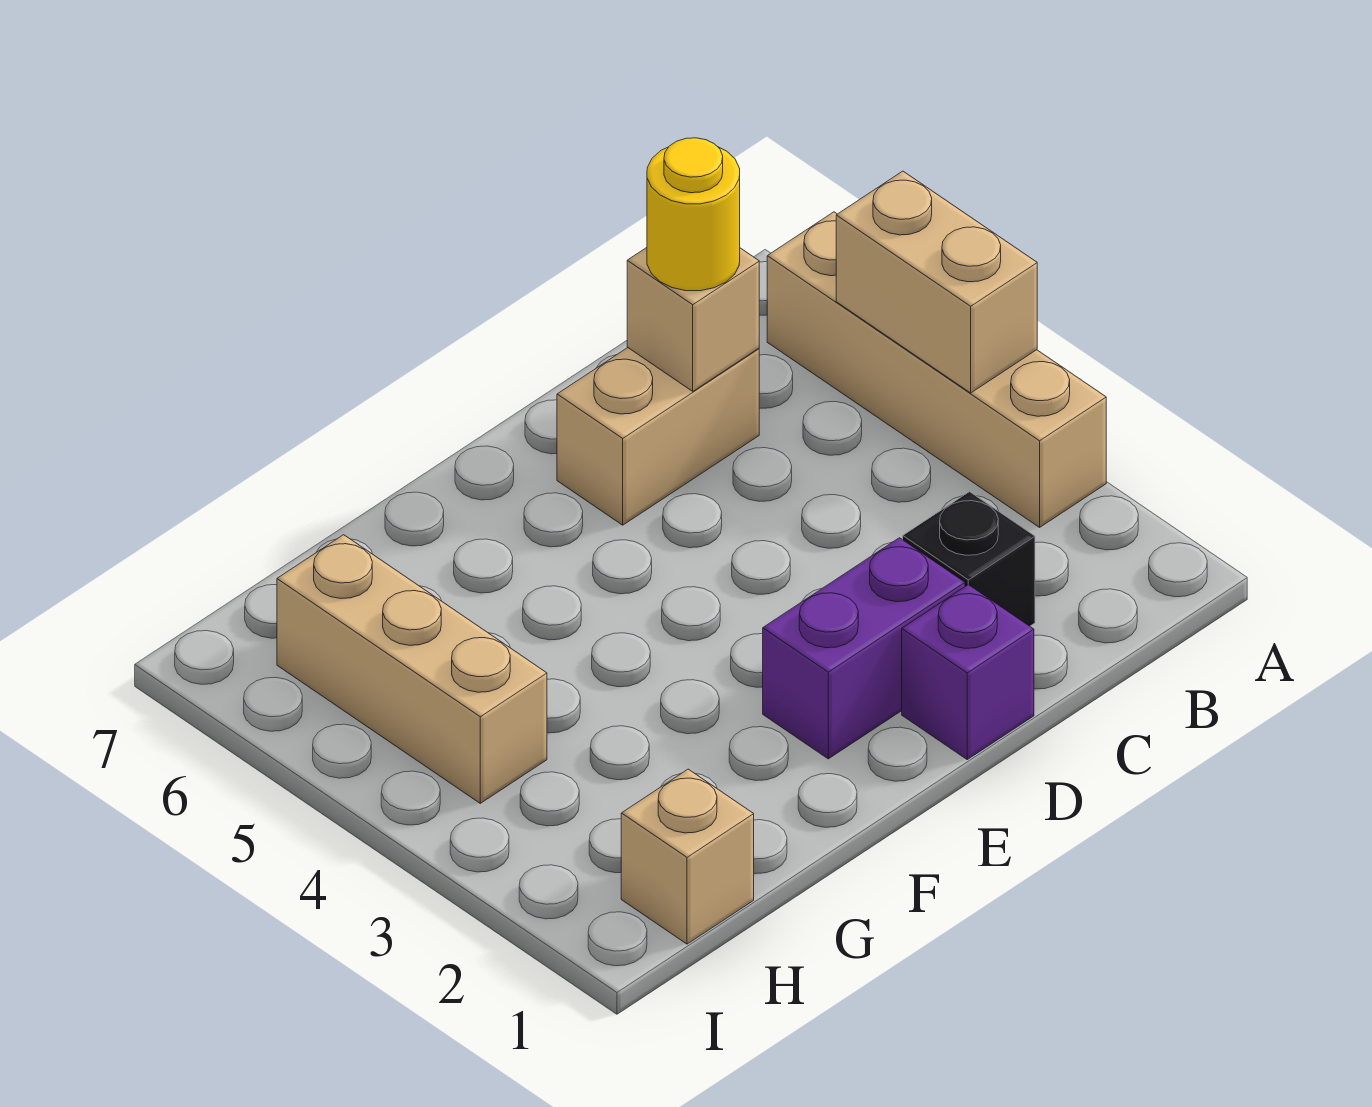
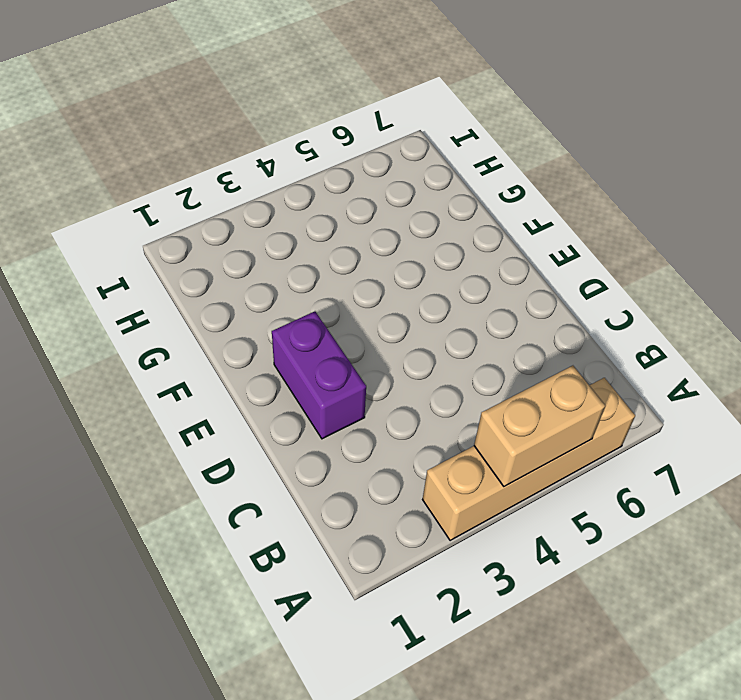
none -> black 1x1 brick [903,492,1035,626]
none -> tan 1x2 brick [557,348,759,525]

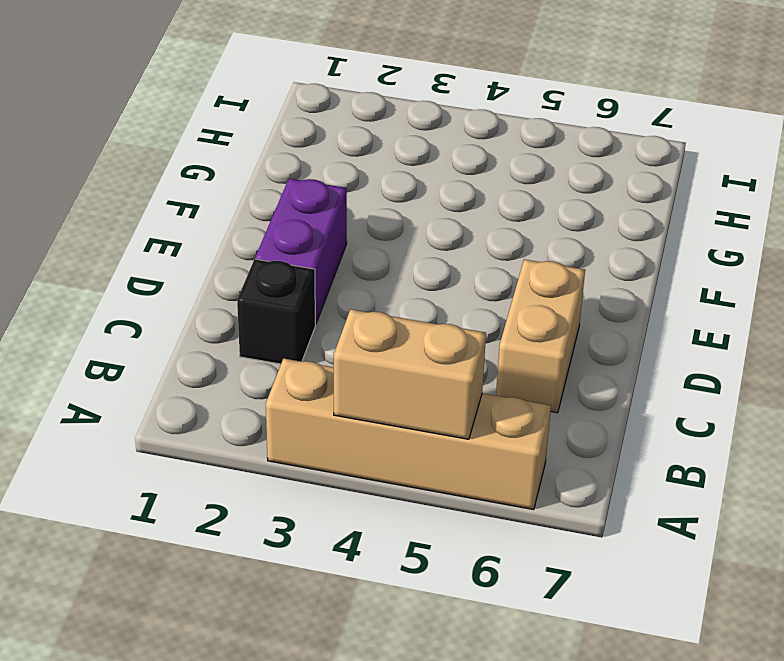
none -> purple 1x1 brick [902,585,1034,759]
none -> tan 1x1 brick [621,769,754,944]

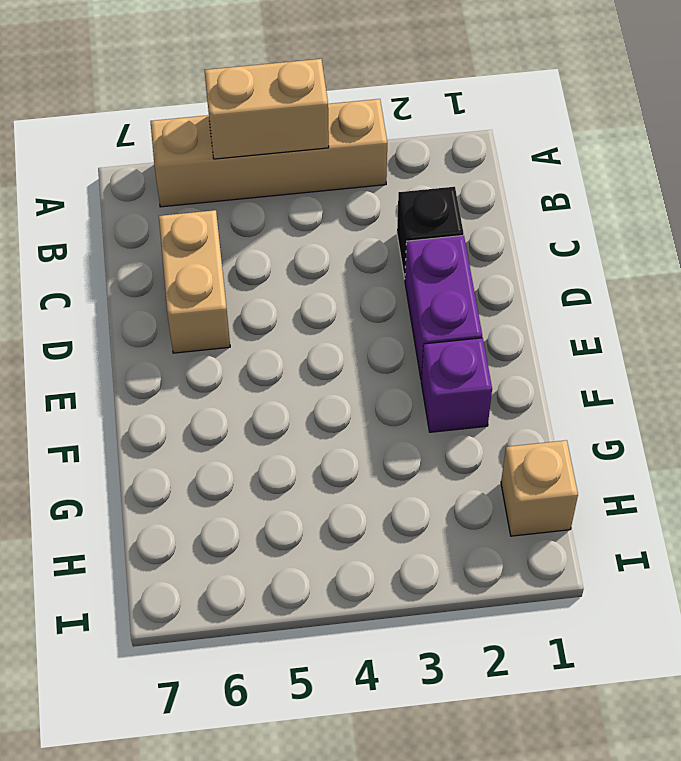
purple 1x1 brick [421,338,492,432] -> purple 1x1 brick moved to [902,585,1034,759]
none -> tan 1x3 brick [277,535,547,803]
none -> tan 1x1 brick [627,248,759,391]

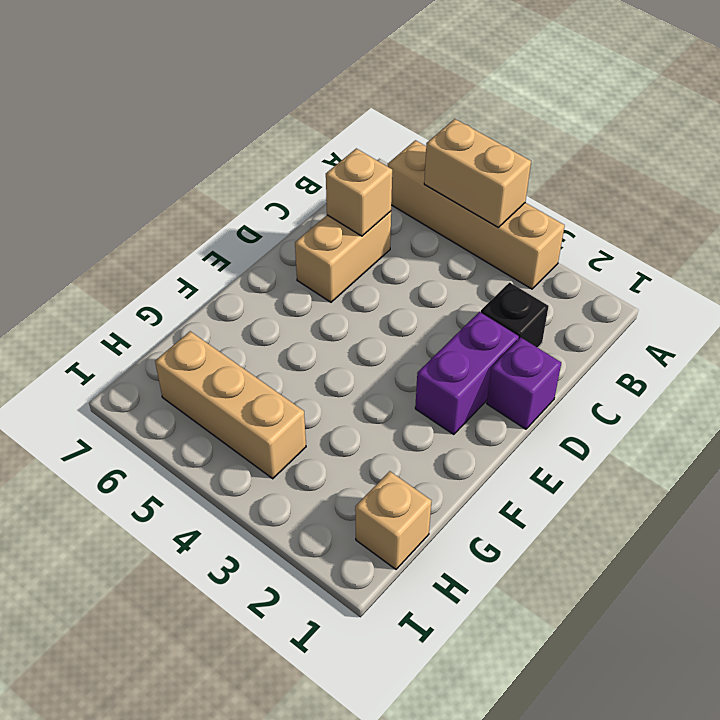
none -> yellow 1x1 round brick [647,138,740,291]

